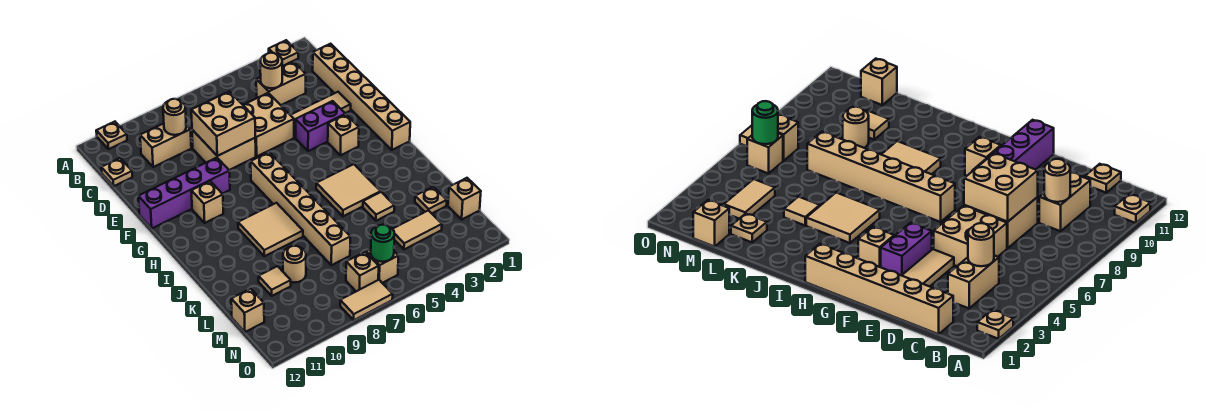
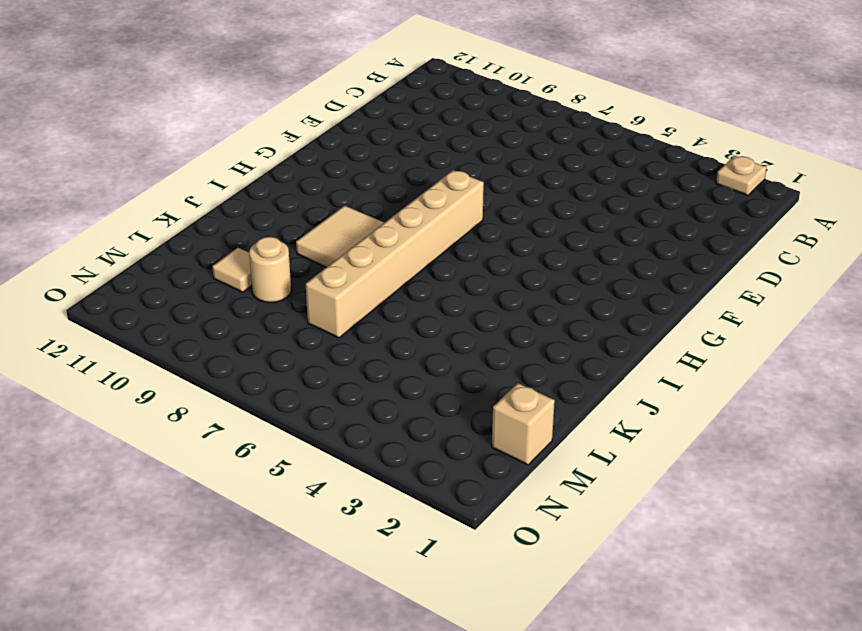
none -> tan 1x1 plate [96,122,127,149]
none -> tan 1x6 brick [313,44,410,150]
none -> tan 1x2 brick [256,62,306,105]
none -> tan 1x2 brick [140,124,191,167]

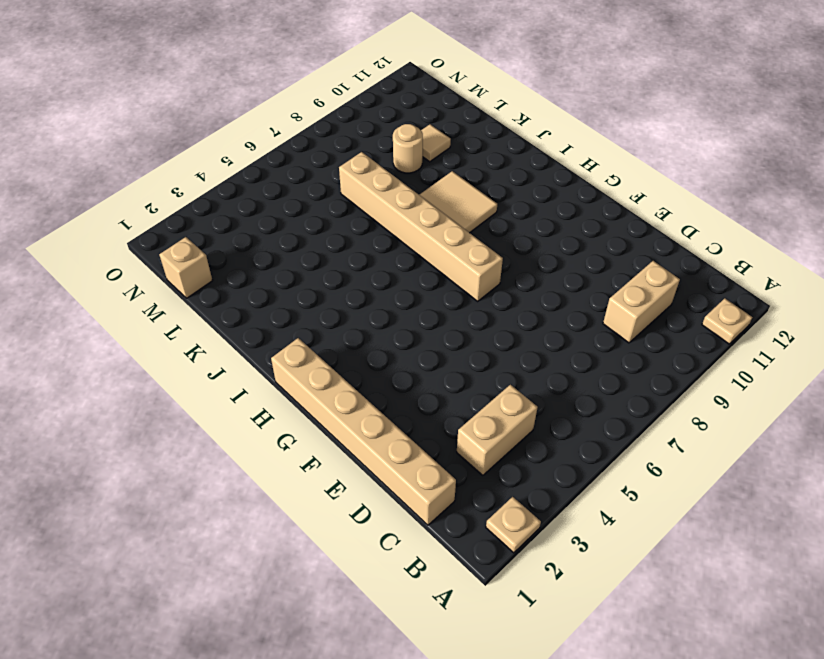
none -> tan 1x1 plate [101,158,132,186]
none -> tan 2x2 brick [243,93,294,156]
none -> tan 2x2 brick [192,130,256,170]
none -> tan 1x3 tile [291,92,351,138]

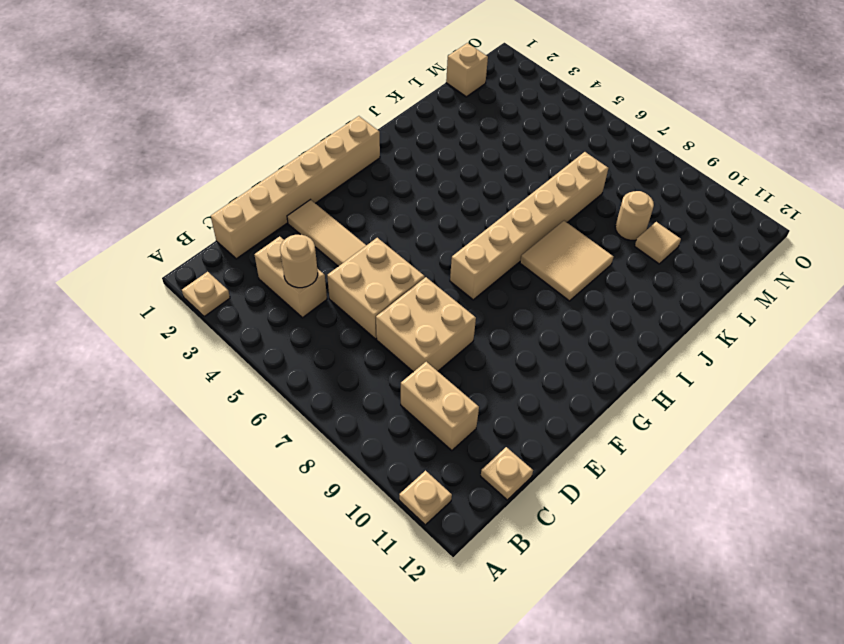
none -> purple 1x2 brick [296,101,345,151]
none -> purple 1x4 brick [138,158,230,228]
none -> tan 1x1 brick [328,114,359,155]
none -> tan 1x1 brick [191,181,223,223]

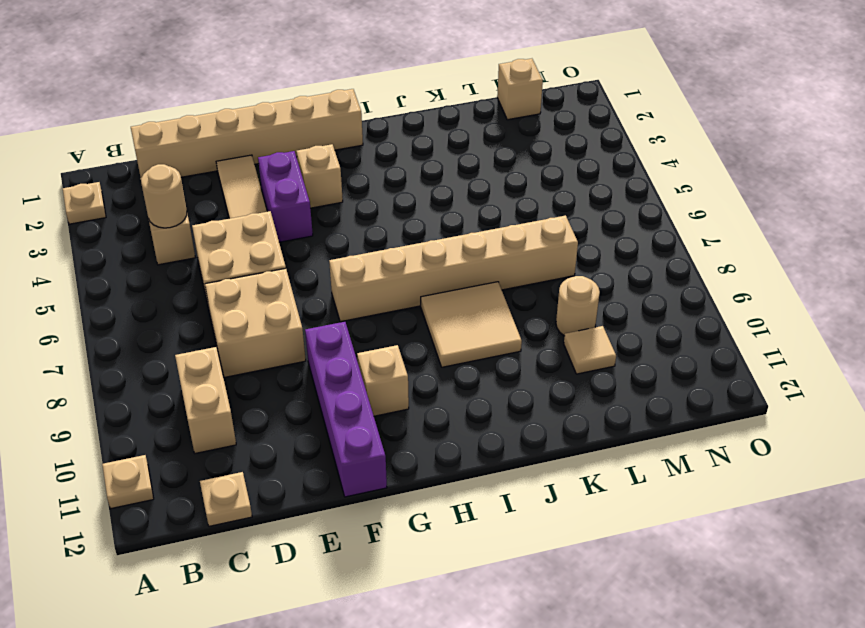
none -> tan 2x2 tile [316,164,381,216]
none -> tan 1x1 tile [363,192,394,221]
none -> tan 1x1 plate [415,187,447,213]
none -> tan 1x2 tile [393,210,442,249]

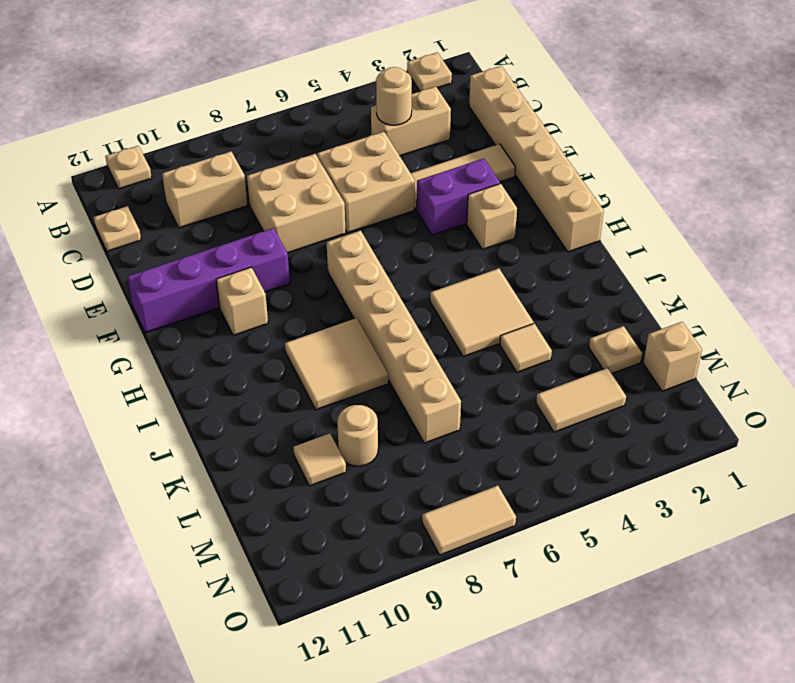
none -> tan 1x1 brick [231,289,264,332]
none -> tan 1x1 brick [366,249,398,283]
none -> tan 1x1 brick [346,252,379,291]
none -> tan 1x1 round brick [163,99,186,135]

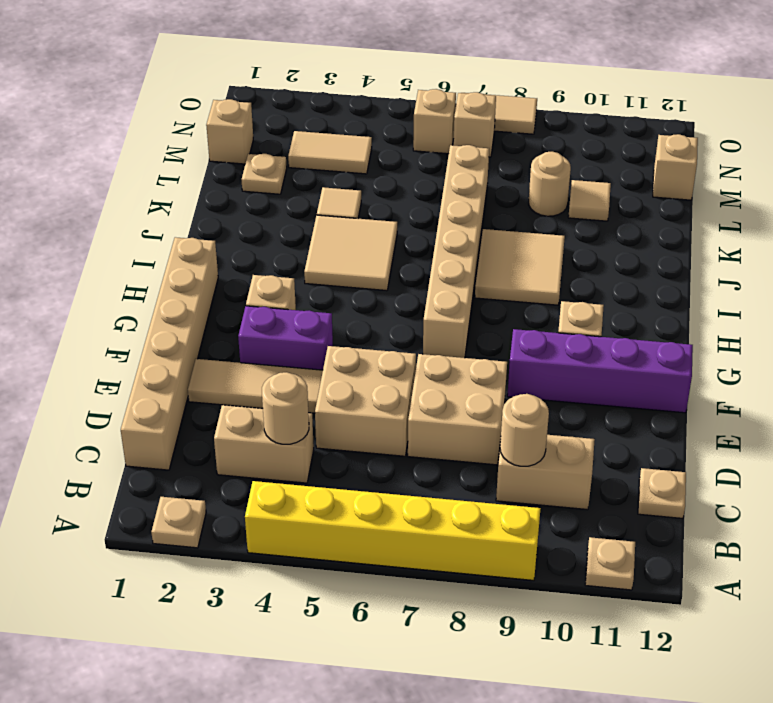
yellow 1x6 brick [245,481,541,580] -> none
none -> tan 2x2 brick [191,91,255,156]
none -> green 1x1 round brick [371,225,395,262]

